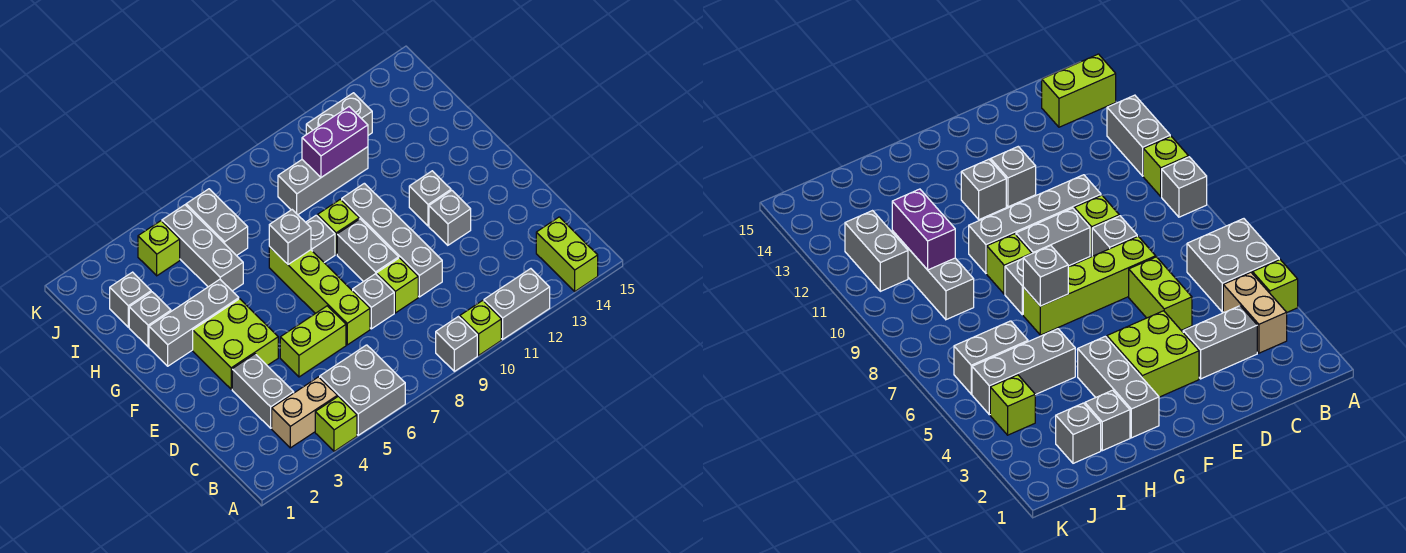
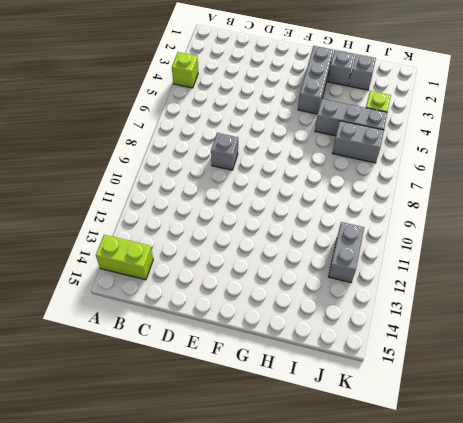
none -> grey 2x2 brick [320,345,405,435]
none -> grey 1x1 brick [436,317,477,371]
none -> lime 1x1 brick [460,300,501,355]

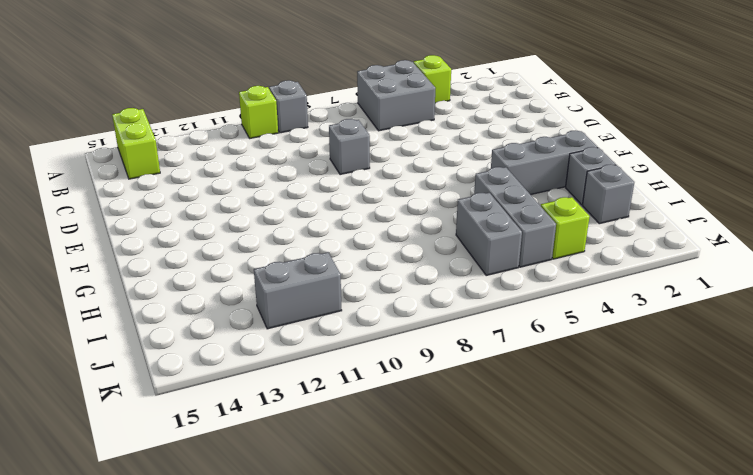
none -> grey 1x2 brick [484,269,550,339]
none -> tan 1x2 brick [272,377,337,448]
none -> grey 1x2 brick [232,354,294,428]

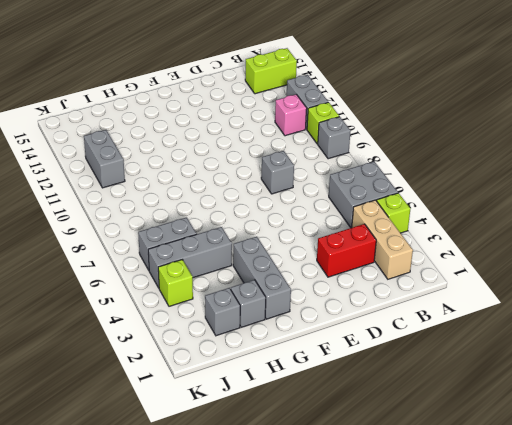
tan 1x3 brick [352,200,413,279] -> tan 1x2 brick [272,377,337,448]
pink 1x1 brick [275,94,307,136] -> none
red 1x2 brick [317,224,376,277] -> grey 1x2 brick [232,354,294,428]
none -> lime 1x2 brick [280,306,346,377]
none -> lime 1x4 brick [269,247,370,345]
none -> lime 1x1 brick [377,258,418,313]

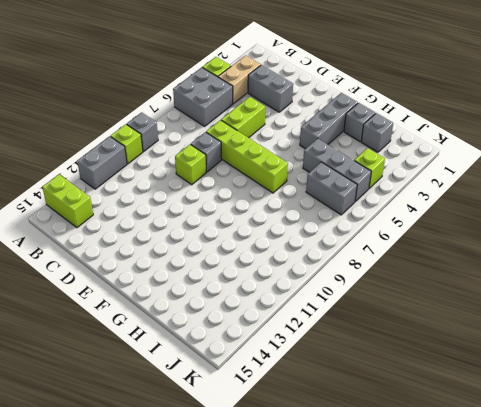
none -> grey 1x4 brick [342,183,442,297]
none -> lime 2x2 brick [193,299,278,389]
none -> grey 1x2 brick [337,219,399,282]

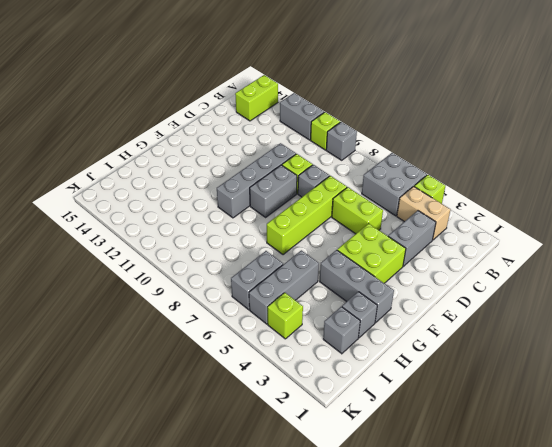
none -> grey 1x1 brick [429,191,471,245]
none -> grey 1x1 brick [409,171,451,226]
none -> grey 1x1 brick [306,215,335,262]

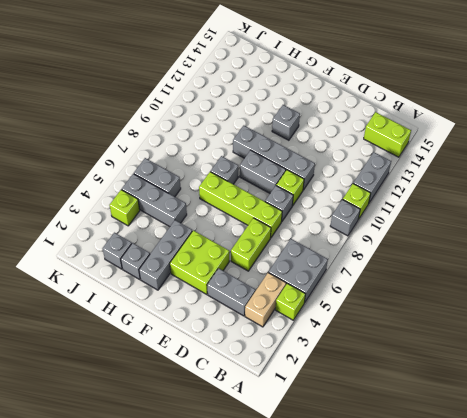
none -> grey 1x1 brick [429,191,471,245]
none -> lime 1x1 brick [317,199,359,254]
none -> grey 1x3 brick [278,147,368,215]

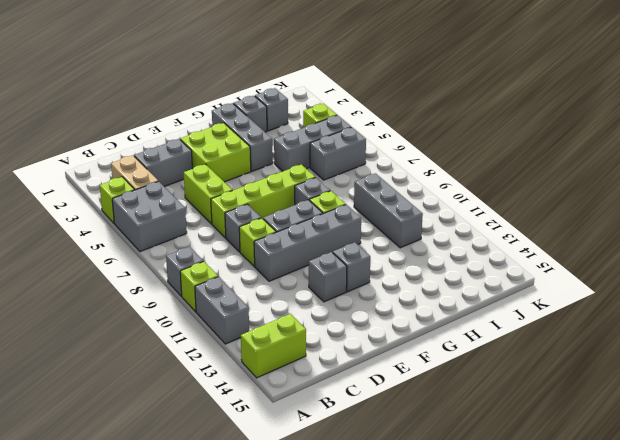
none -> grey 1x2 brick [306,93,372,135]
none -> grey 1x1 brick [269,210,311,264]
none -> purple 1x2 brick [302,107,368,177]

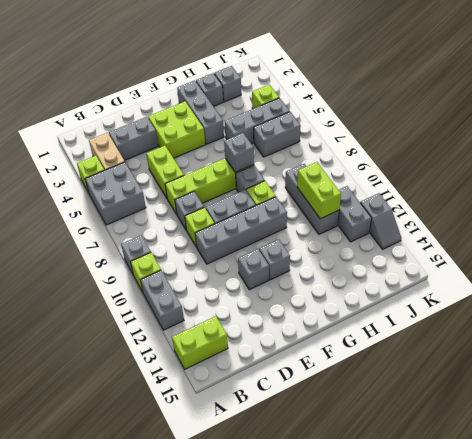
lime 1x2 brick [297,162,341,219] -> purple 1x2 brick [302,107,368,177]
grey 1x2 slope [360,193,401,249] -> none

